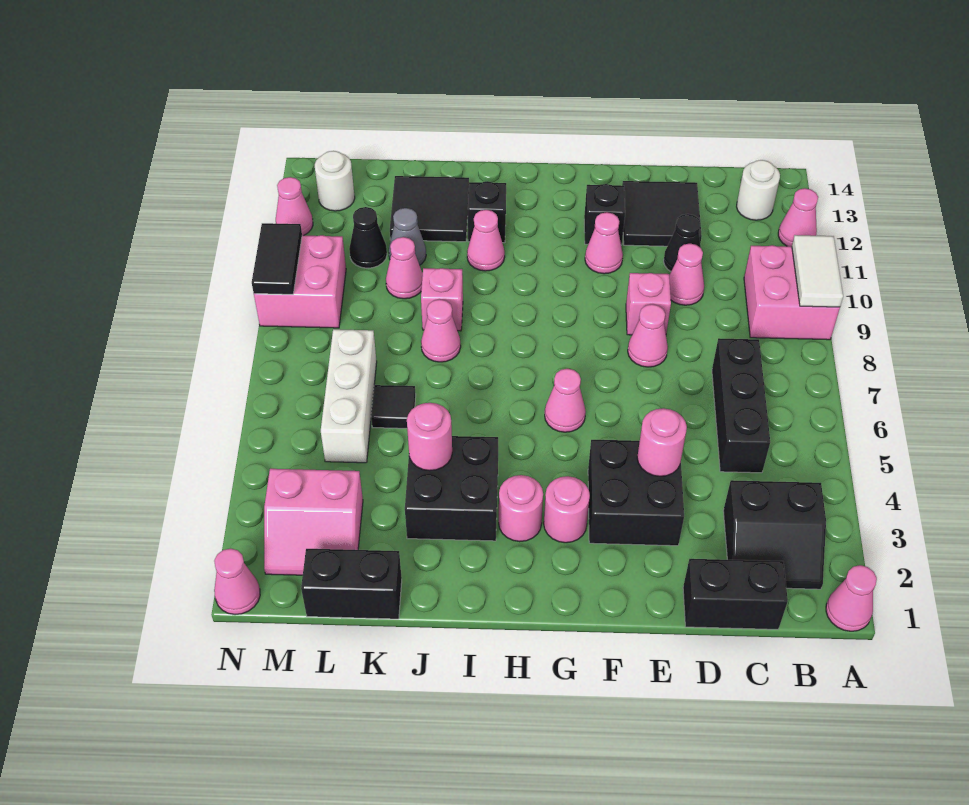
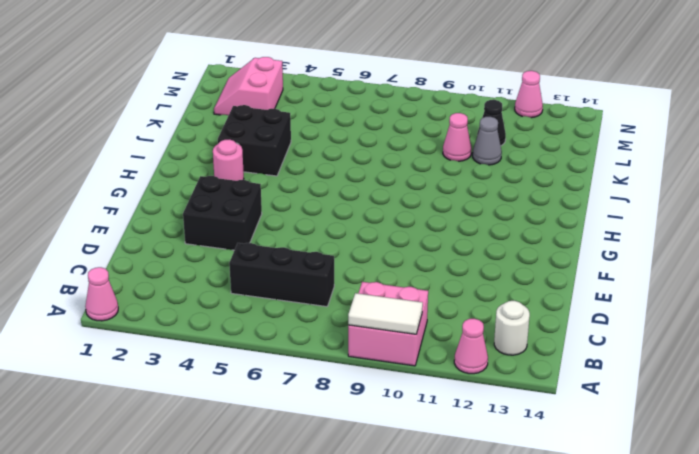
none -> black 2x2 slope [723,480,826,589]
none -> black 1x2 brick [683,559,788,629]
none -> pink 1x1 cone [669,244,704,305]
none -> black 1x1 cone [664,214,701,271]

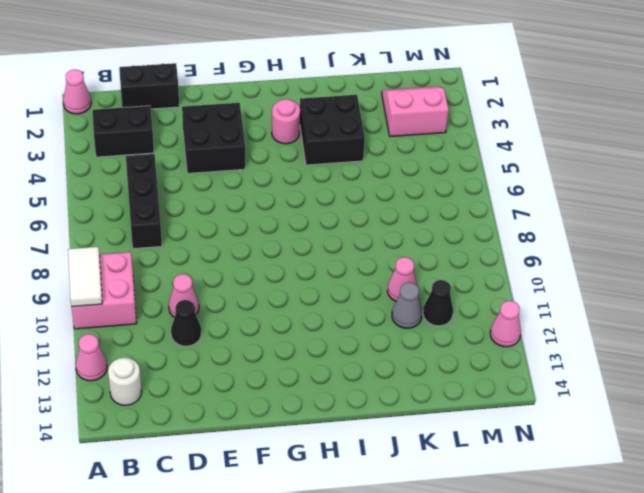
none -> black 2x2 tile [622,181,702,246]
none -> pink 1x1 cone [628,304,668,367]
none -> pink 1x1 brick [626,273,671,335]
none -> pink 1x1 cone [585,212,623,274]

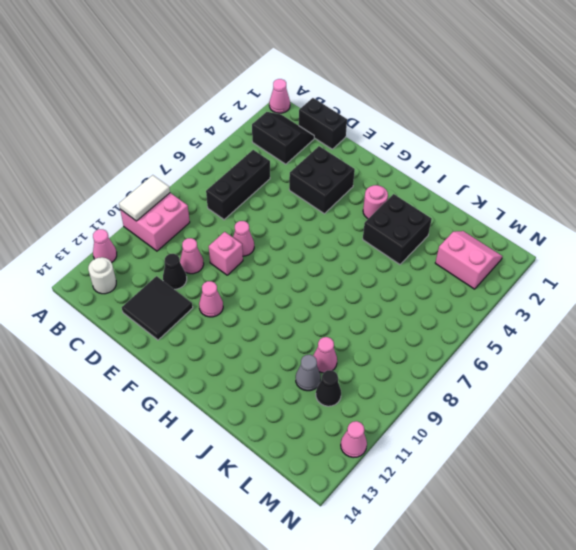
none -> black 1x1 brick [584,184,625,245]
none -> pink 1x1 round brick [544,476,590,543]
none -> pink 1x1 cone [545,369,586,432]
none -> pink 1x1 cone [467,210,505,271]

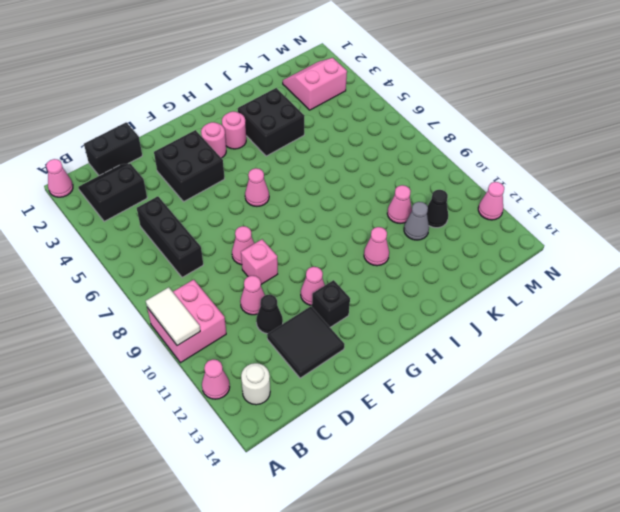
none -> black 1x1 brick [468,181,506,243]
none -> pink 1x1 cone [421,299,461,362]
none -> pink 1x1 brick [421,268,463,331]
none -> black 2x2 tile [390,176,469,242]

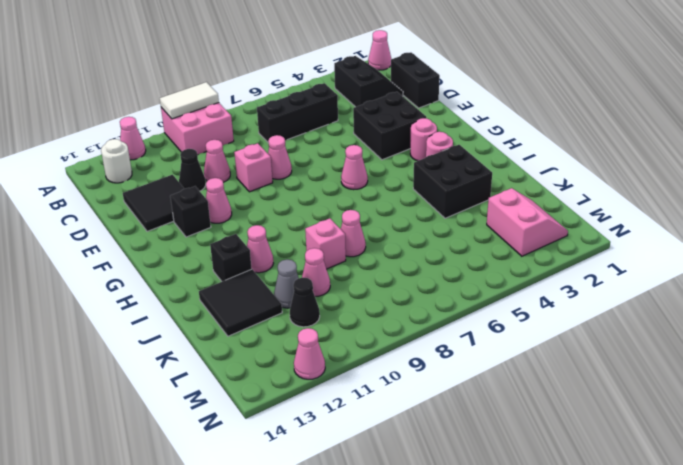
none -> black 1x2 brick [301,549,402,619]
none -> black 1x1 tile [371,385,416,428]
none -> white 1x3 brick [321,329,377,463]
none -> pink 2x2 brick [254,235,346,328]

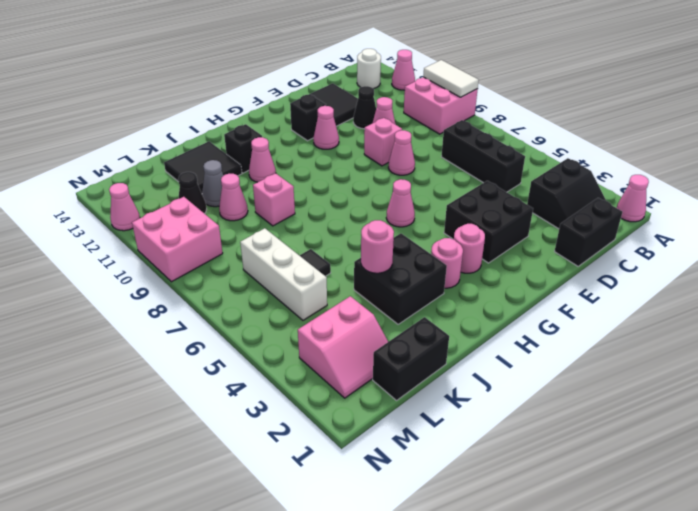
none -> pink 1x1 cone [421,299,461,362]
none -> white 1x1 round brick [315,151,355,211]
none -> pink 1x1 cone [214,549,260,615]
none -> pink 1x1 round brick [637,408,687,476]

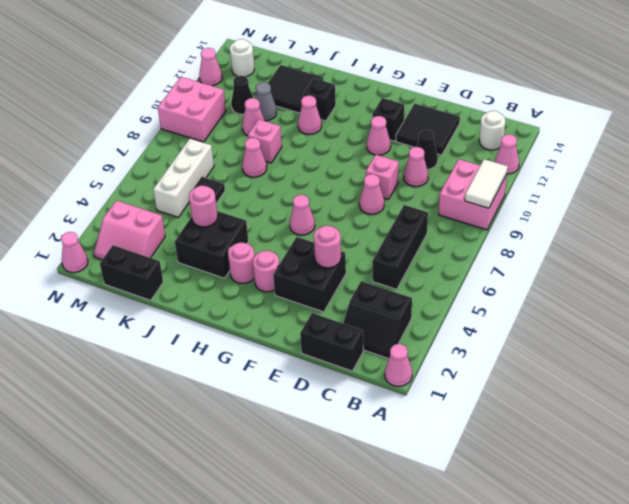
none -> black 1x2 tile [252,223,302,294]

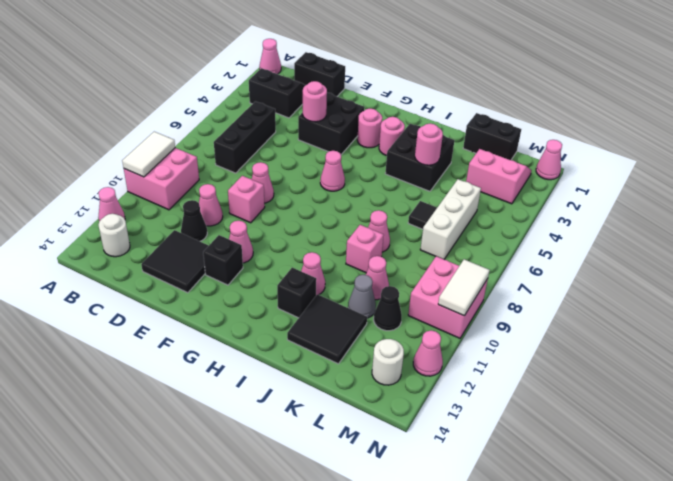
white 1x2 tile [438,259,490,316] -> black 1x2 tile [252,223,302,294]

